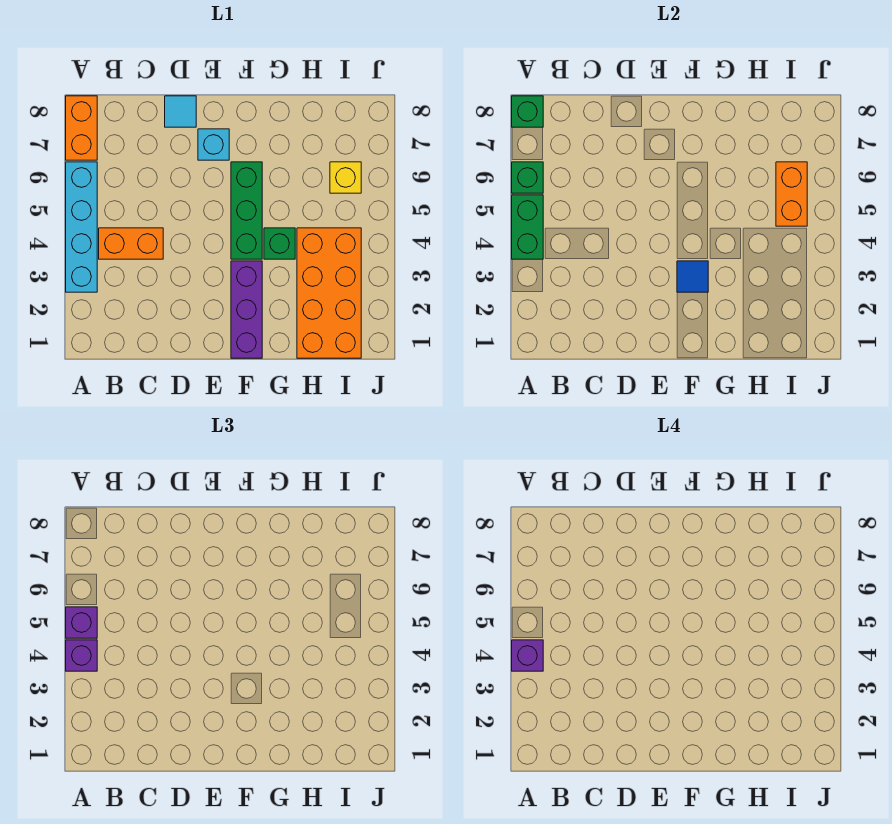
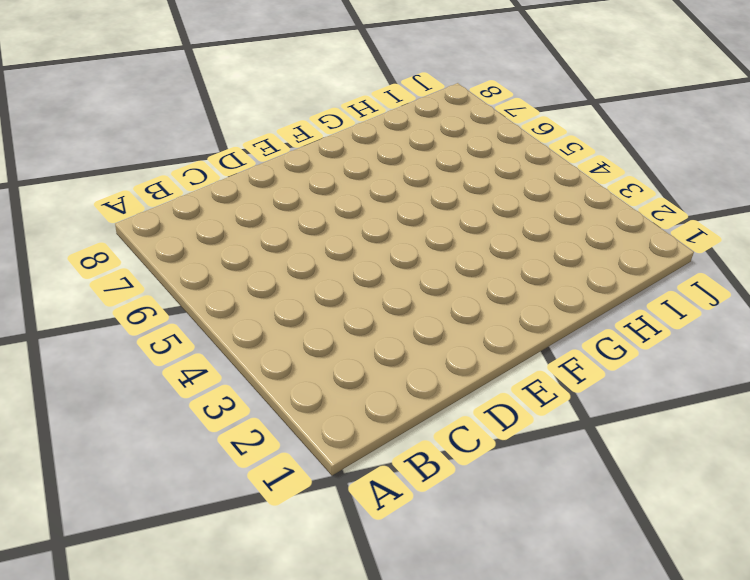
none -> cyan 1x4 brick [66,162,97,292]
none -> orange 1x2 brick [66,96,97,160]
none -> orange 1x2 brick [99,228,163,259]

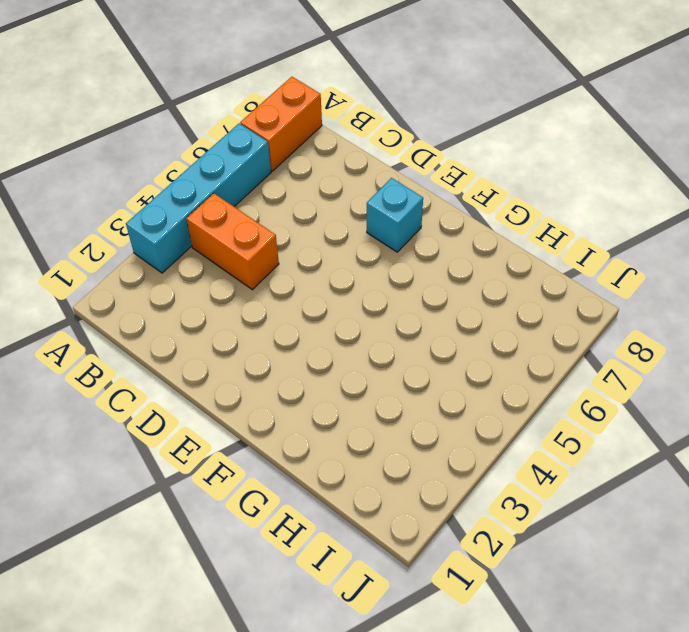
none -> cyan 1x1 tile [165,96,196,127]
none -> purple 1x3 brick [231,261,262,358]
none -> green 1x3 brick [231,162,262,259]

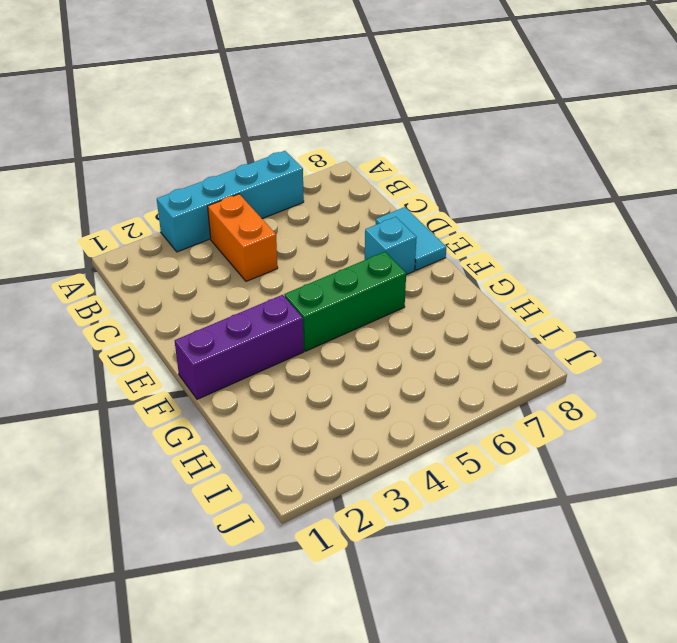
cyan 1x2 tile [376,207,446,270] -> cyan 1x1 tile [165,96,196,127]
none -> orange 1x2 brick [66,96,97,160]
none -> green 1x1 brick [264,228,295,259]
none -> orange 2x4 brick [297,228,361,358]

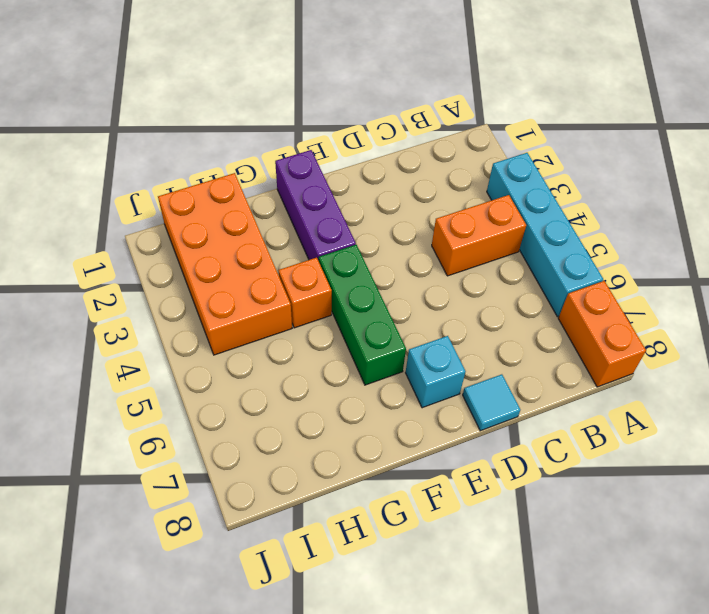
orange 1x1 brick [279,258,332,328] -> green 1x1 brick [264,228,295,259]
none -> yellow 1x1 brick [330,162,361,193]
none -> green 1x2 brick [512,195,543,259]
none -> green 1x1 brick [512,162,543,193]

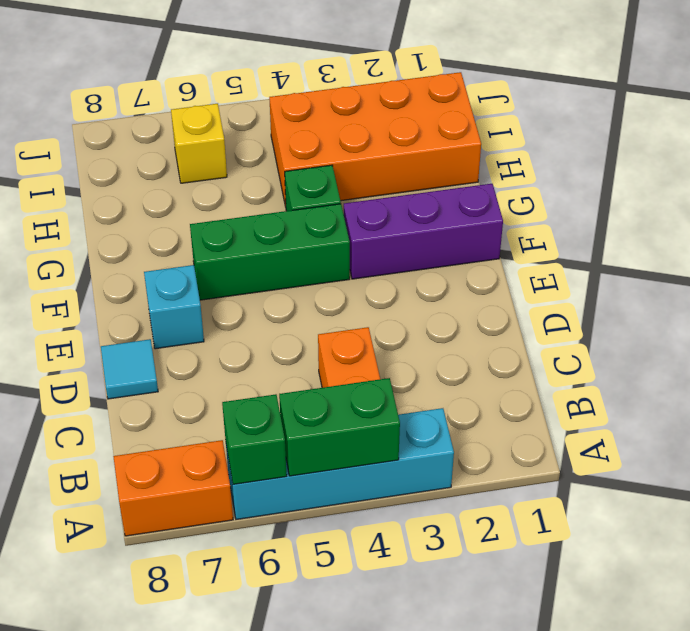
none -> green 1x1 brick [512,96,543,127]
none -> blue 1x1 tile [677,261,708,292]
none -> orange 1x2 brick [776,162,807,226]

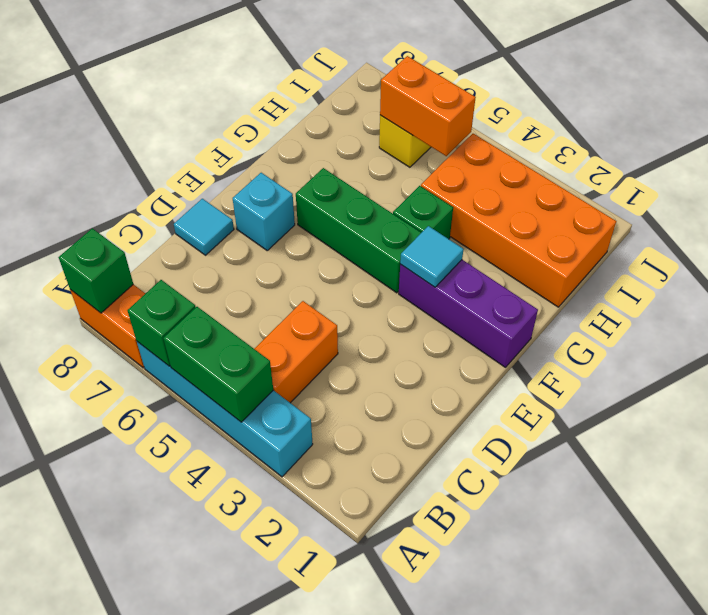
cyan 1x1 tile [400,226,464,287] -> blue 1x1 tile [677,261,708,292]
none -> purple 1x1 brick [66,640,97,671]
none -> purple 1x1 brick [66,607,97,638]
none -> purple 1x1 brick [512,640,543,671]

